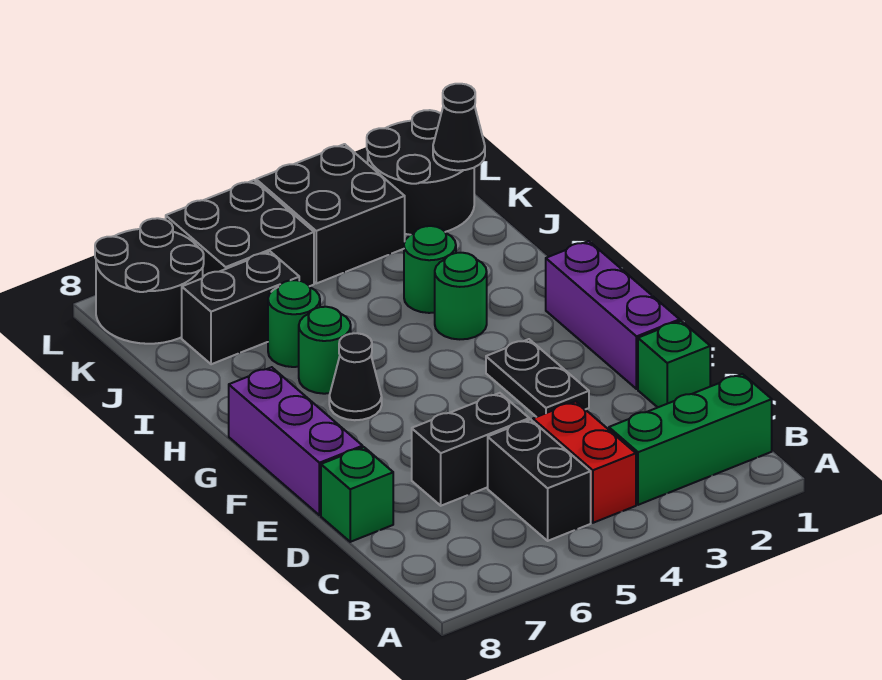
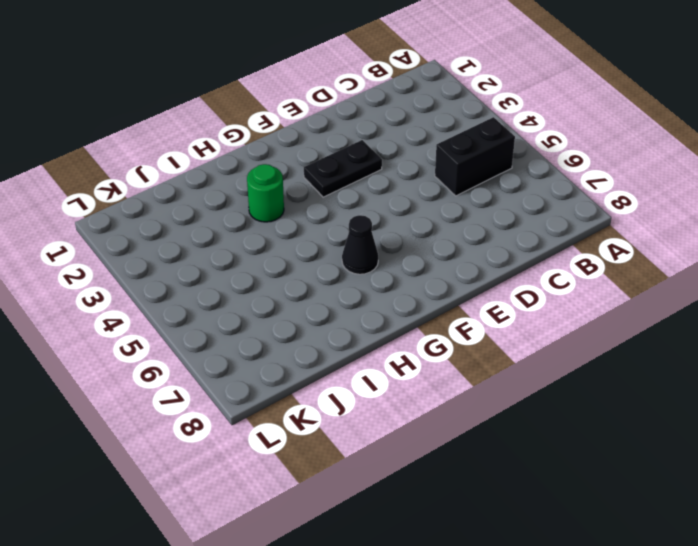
none -> green 1x3 brick [609,374,772,505]
none -> red 1x2 brick [533,402,636,523]
none -> green 1x1 brick [638,321,710,407]

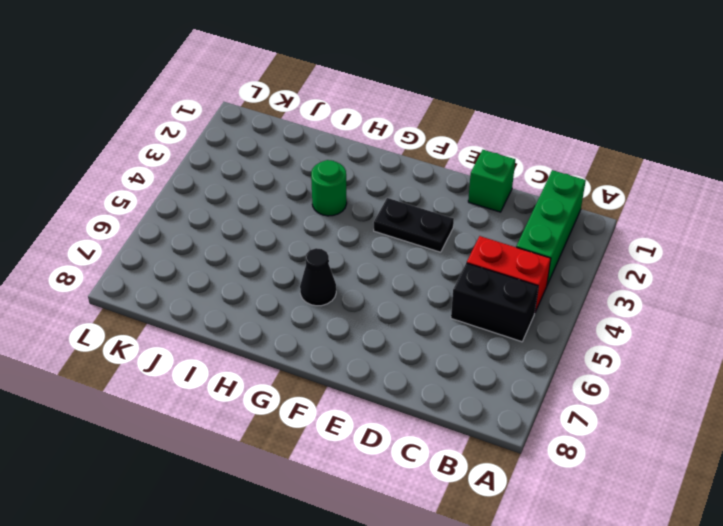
none -> black 1x2 brick [412,393,529,506]
none -> green 1x1 brick [321,447,393,542]
none -> purple 1x3 brick [546,241,680,389]

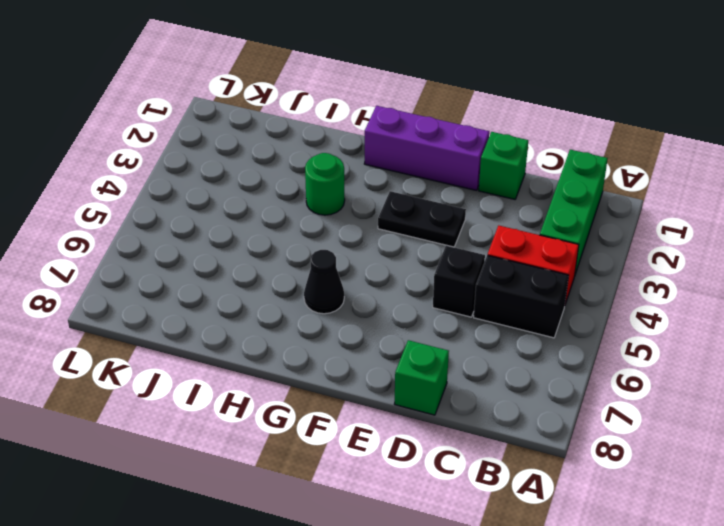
black 1x1 brick [433,245,485,317] -> black 1x2 brick [412,393,529,506]
none -> purple 1x3 brick [229,367,363,515]
none -> green 1x1 round brick [299,307,351,394]
none -> green 1x1 round brick [404,226,456,313]

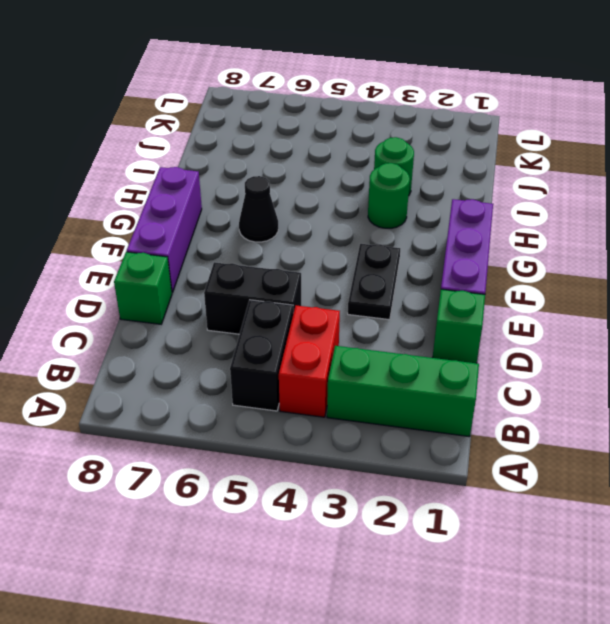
none -> green 1x1 round brick [299,307,351,394]
none -> green 1x1 round brick [268,280,320,367]
none -> black 1x2 brick [182,252,299,364]

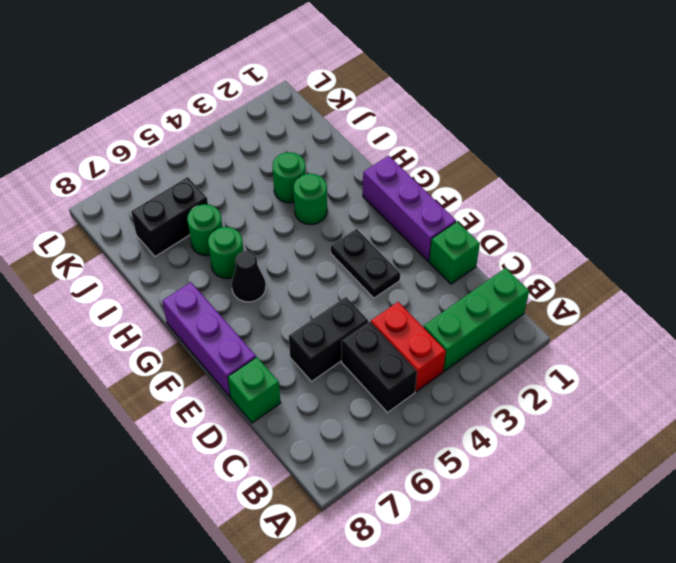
none -> black 2x2 round brick [367,110,474,235]
none -> black 2x2 brick [256,144,405,283]
none -> black 2x2 brick [166,180,314,286]

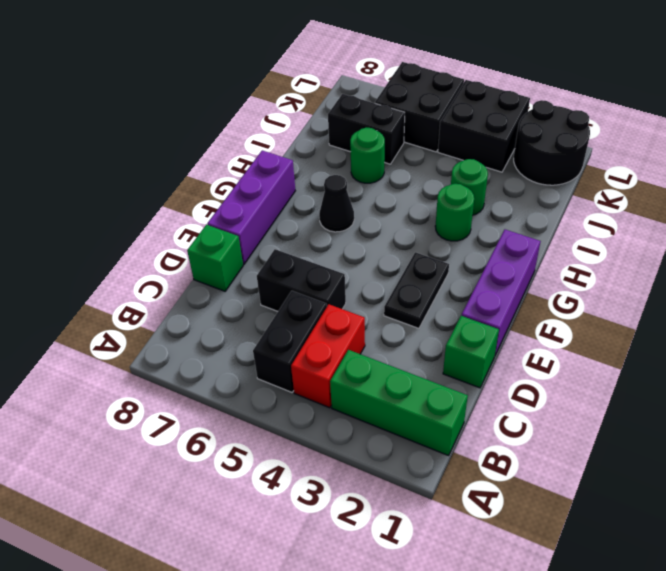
none -> green 1x1 round brick [299,307,351,394]
none -> black 2x2 round brick [95,218,204,344]
none -> black 1x1 cone [433,84,485,170]

